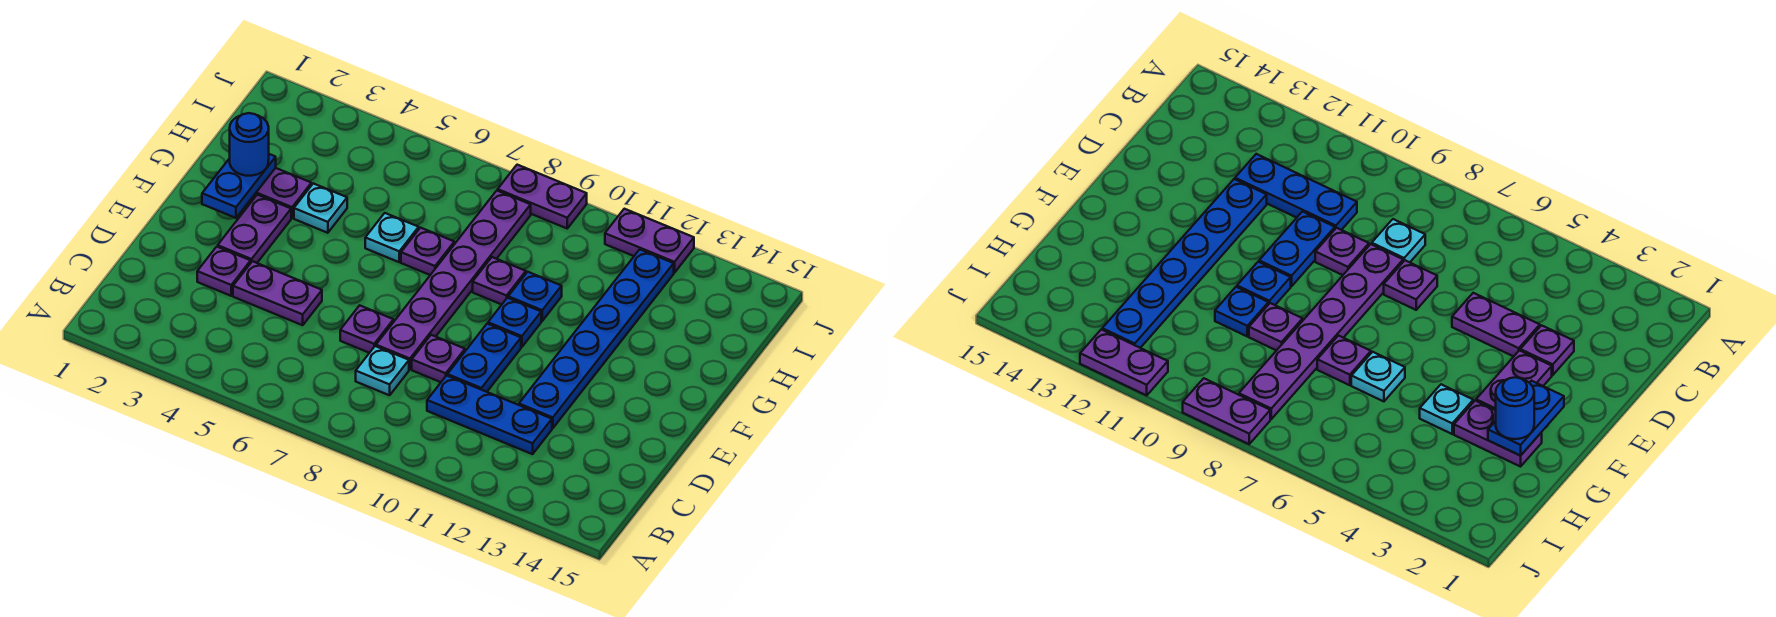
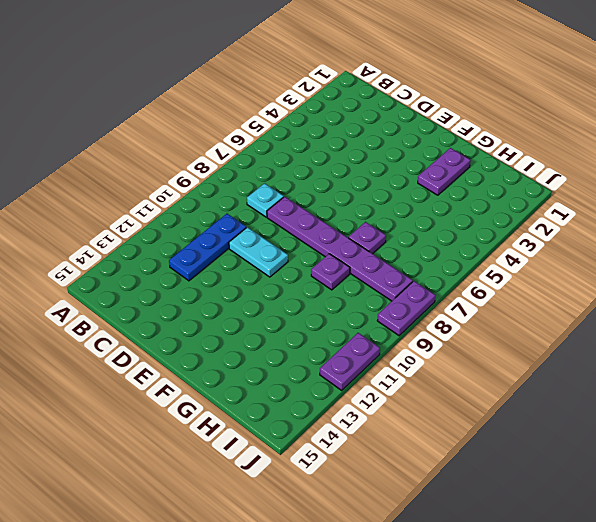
cyan 1x2 plate [229,227,288,277] -> blue 1x2 plate [447,324,521,392]
none -> purple 1x1 plate [197,247,251,296]
none -> purple 1x2 plate [233,261,322,325]
none -> purple 1x1 plate [340,305,394,353]

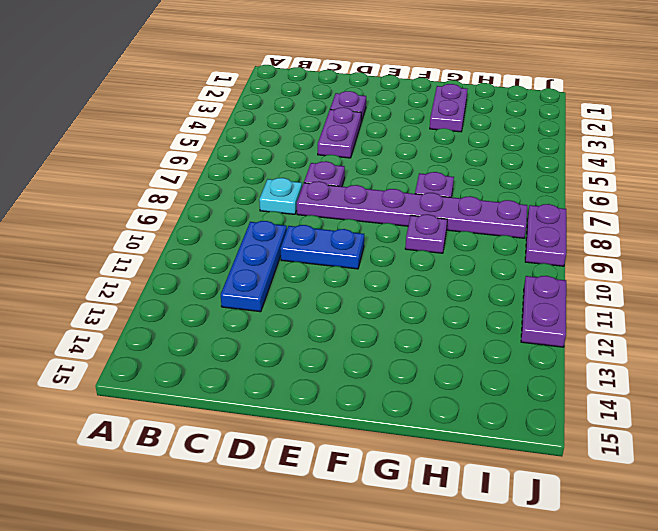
none -> purple 1x1 plate [412,335,465,382]
none -> blue 1x6 plate [519,249,674,428]
none -> purple 1x2 plate [218,195,291,263]

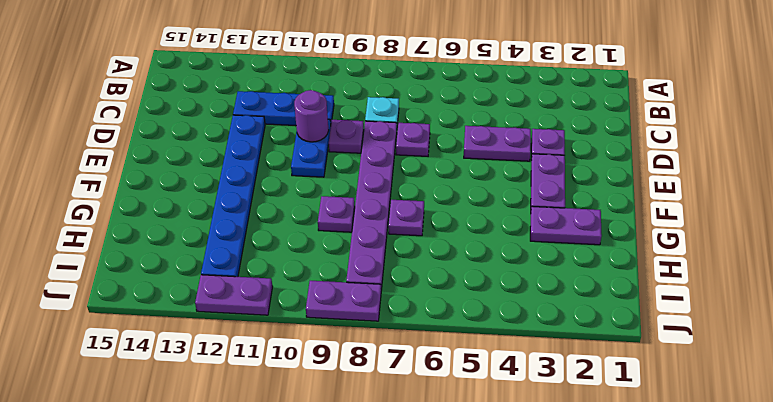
purple 1x1 round brick [294,90,329,142] -> none
none -> blue 1x1 plate [488,298,541,347]
none -> cyan 1x1 plate [294,183,347,233]
none -> cyan 1x1 plate [365,213,419,262]

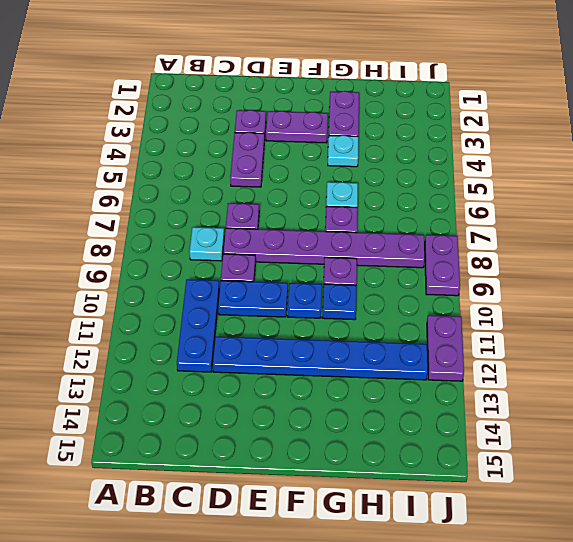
none -> blue 1x2 plate [202,154,276,218]
none -> blue 1x1 round brick [230,113,269,176]

